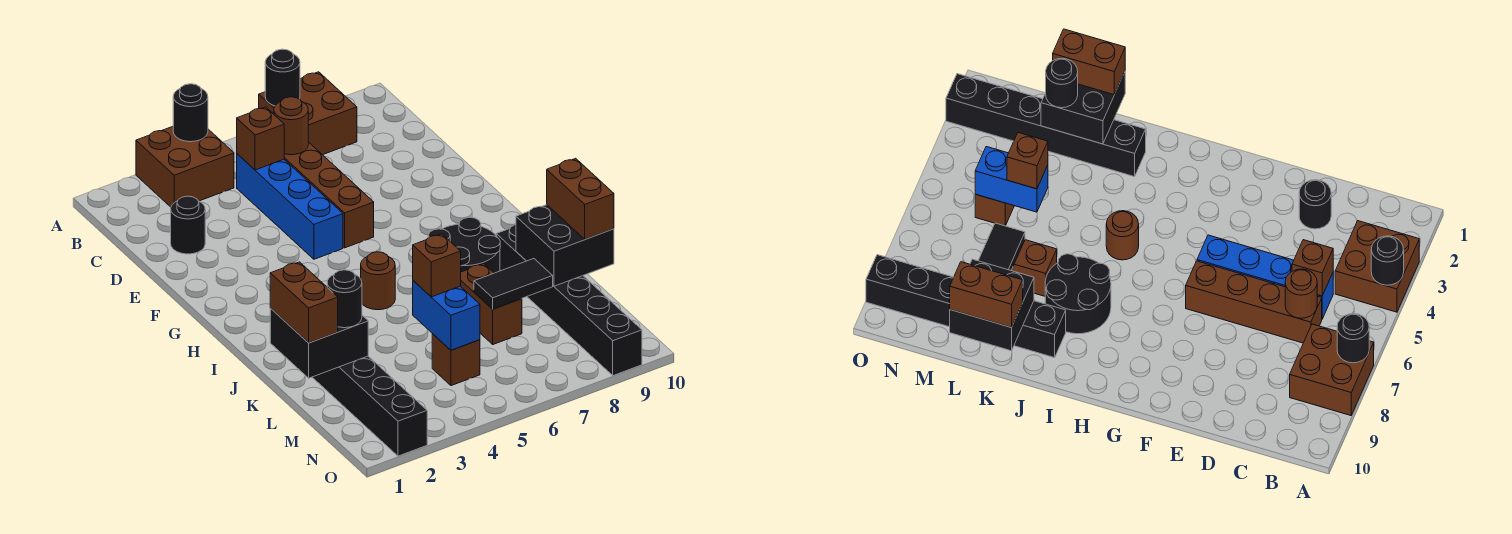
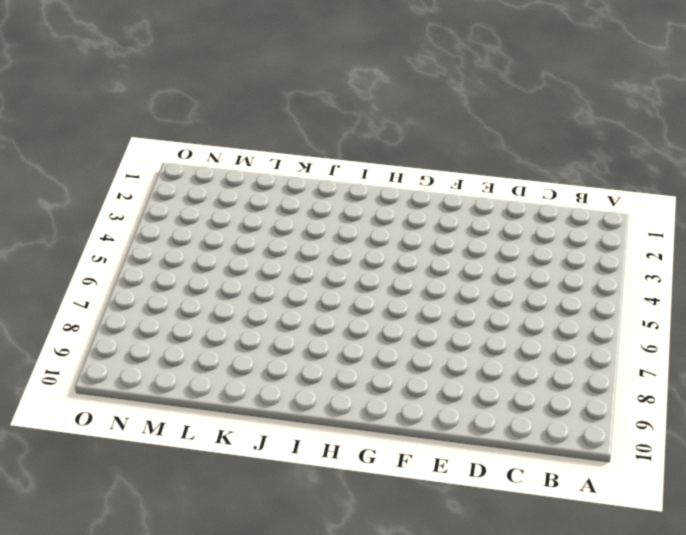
none -> brown 2x2 brick [136,127,234,207]
none -> brown 2x2 brick [259,72,357,155]
none -> blue 1x4 brick [237,154,343,259]

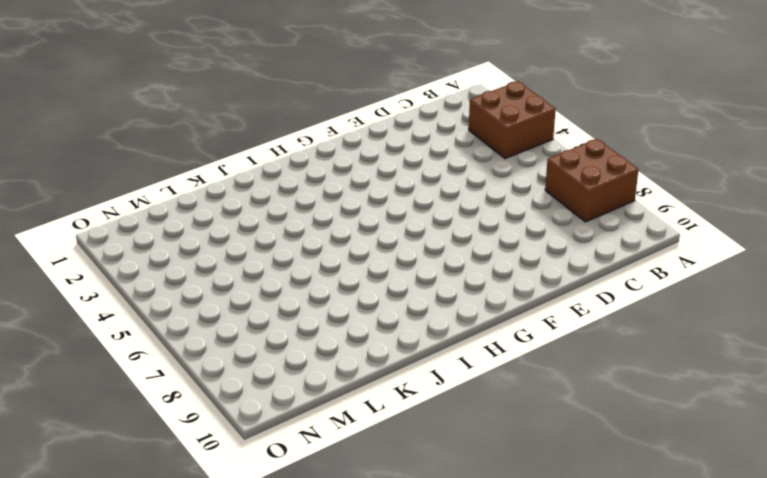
none -> blue 1x4 brick [237,154,343,259]
none -> brown 1x4 brick [284,142,374,248]
none -> black 1x1 round brick [171,196,205,254]

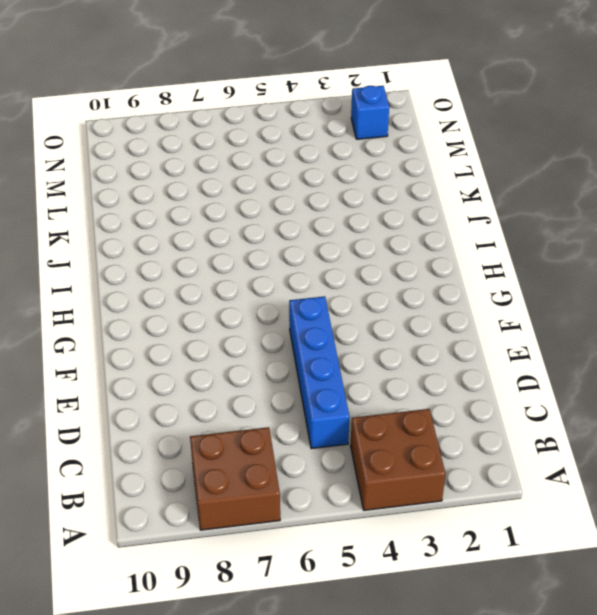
blue 1x1 brick [351,86,389,139] -> black 1x6 brick [312,356,427,456]
none -> brown 1x4 brick [284,142,374,248]
none -> black 1x1 round brick [171,196,205,254]
none -> brown 1x1 round brick [361,252,395,310]

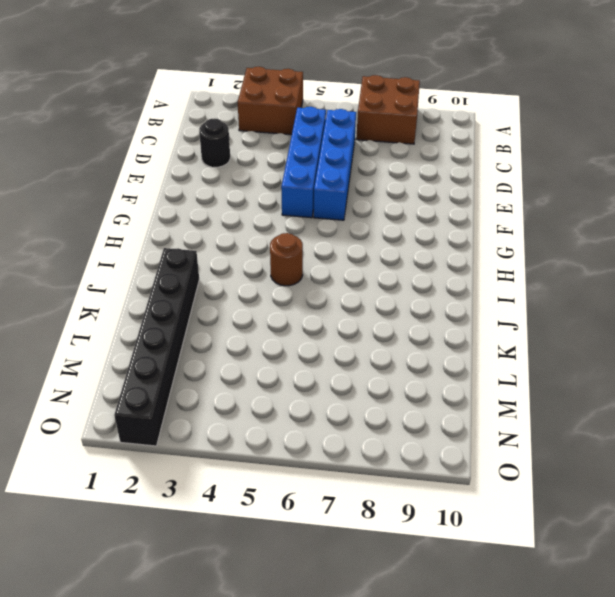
blue 1x4 brick [314,109,356,220] -> brown 1x4 brick [284,142,374,248]
none -> black 2x2 round brick [428,217,500,273]
none -> black 1x6 brick [496,225,642,376]
none -> brown 1x2 brick [461,264,522,344]

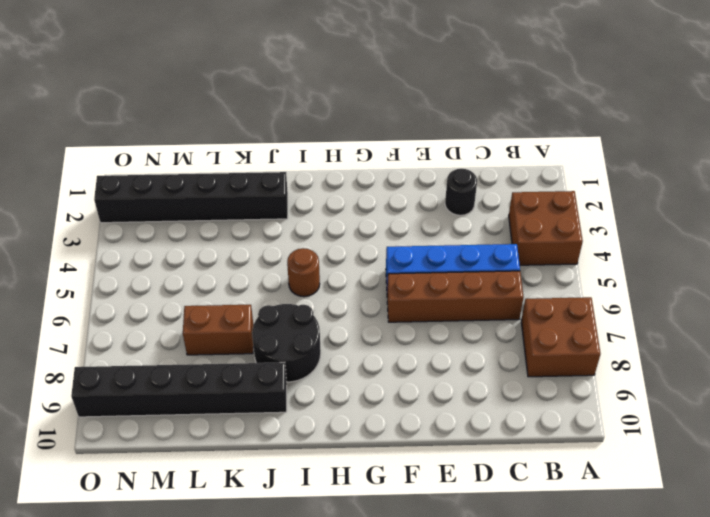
none -> brown 1x1 brick [432,334,480,386]
none -> black 1x1 round brick [173,84,208,142]
none -> black 1x1 round brick [265,49,300,106]

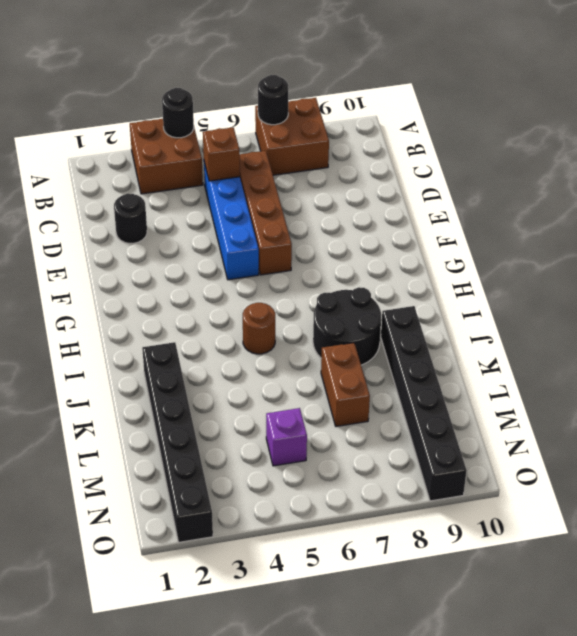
purple 1x1 brick [266,408,307,466] -> brown 1x1 brick [432,334,480,386]
none -> brown 1x1 round brick [274,97,308,155]
none -> black 2x2 brick [270,308,368,378]
none -> black 2x2 brick [516,205,614,286]

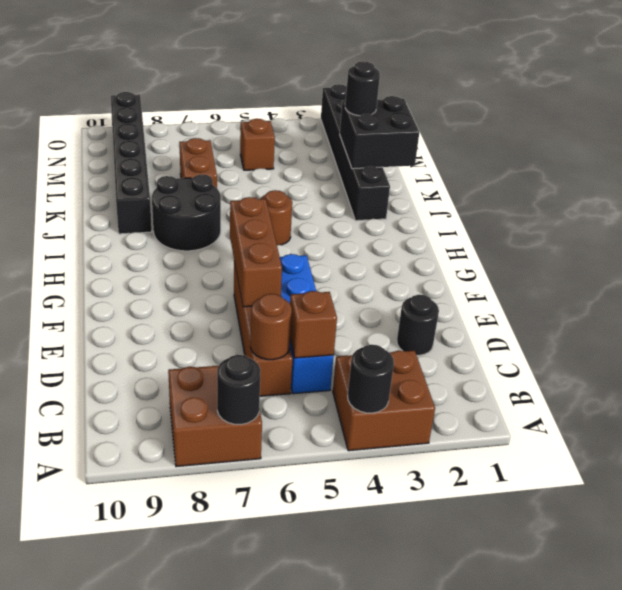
brown 1x3 brick [230,197,282,307] -> none
none -> black 2x2 brick [516,205,614,286]
none -> blue 1x2 brick [413,281,480,350]
none -> black 1x2 tile [474,259,553,309]

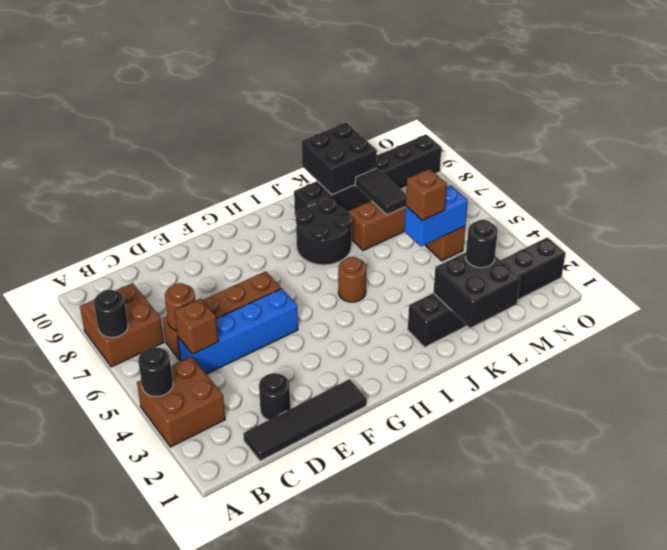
black 1x4 tile [243,379,367,461] -> none
none -> brown 1x2 brick [270,262,338,343]
none -> brown 1x2 brick [547,158,614,239]

